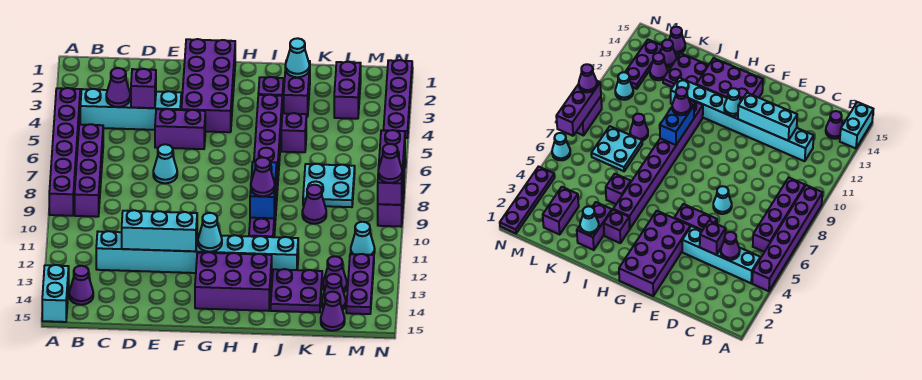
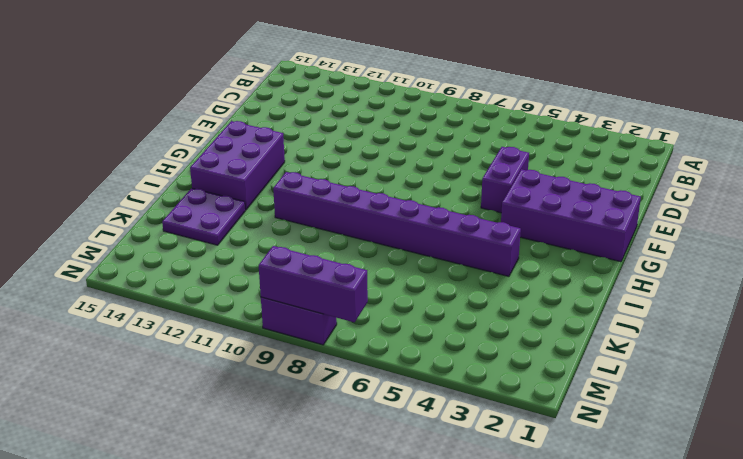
none -> purple 1x6 brick [49,88,80,216]
none -> cyan 1x2 brick [42,265,69,322]
none -> cyan 1x4 brick [80,89,181,130]
none -> purple 1x4 brick [75,124,103,217]

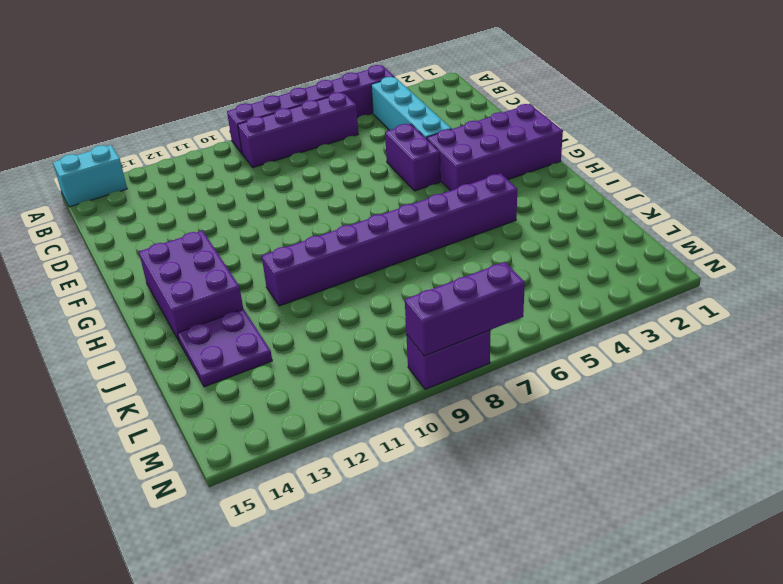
none -> purple 1x1 cone [69,266,93,305]
none -> cyan 1x8 brick [96,231,298,276]
none -> cyan 1x1 cone [153,144,177,183]
none -> purple 1x1 brick [258,77,284,113]

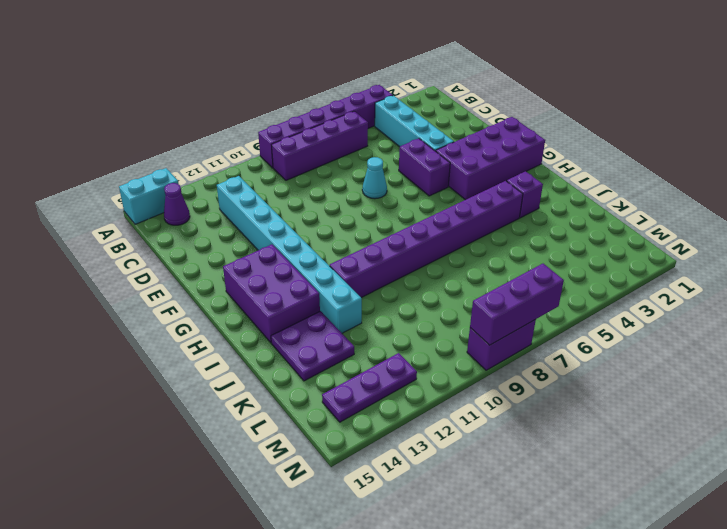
none -> purple 1x2 brick [284,60,310,117]
none -> purple 1x1 brick [281,113,306,152]
none -> cyan 2x2 plate [303,164,355,207]
none -> purple 1x1 cone [302,185,326,224]

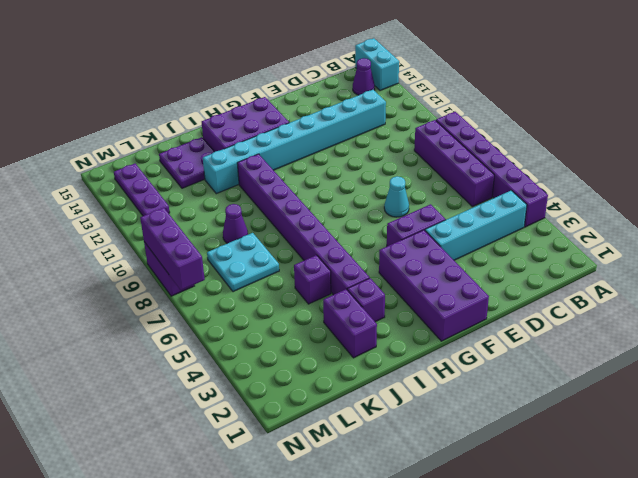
none -> purple 1x2 brick [334,62,361,119]
none -> purple 1x1 cone [323,256,347,292]
none -> purple 1x1 cone [322,274,346,310]
none -> purple 1x1 cone [321,292,345,331]

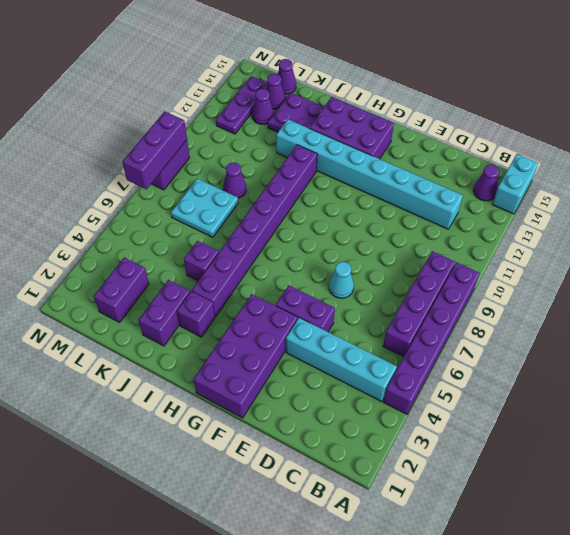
none -> cyan 1x1 cone [351,222,375,255]
none -> purple 1x4 plate [384,60,412,138]
none -> cyan 1x1 cone [552,133,570,160]
none -> purple 1x1 cone [106,68,130,107]

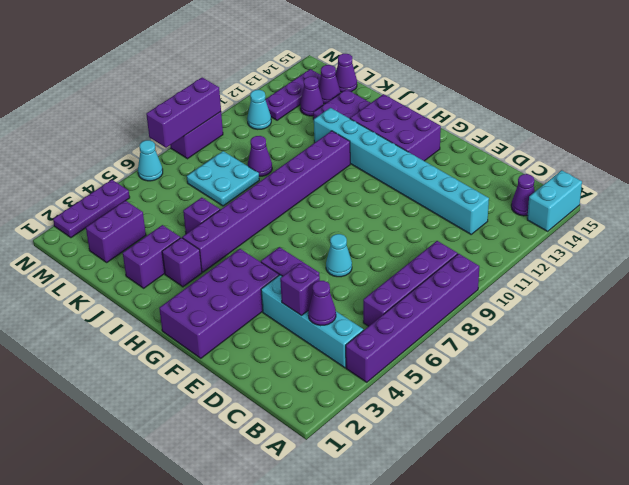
purple 1x3 plate [53,180,130,238] -> purple 1x4 plate [384,60,412,138]
none -> cyan 1x3 brick [122,210,197,251]
none -> cyan 1x1 cone [198,213,222,252]
none -> blue 1x2 brick [250,162,277,218]
none -> cyan 1x1 cone [285,38,309,77]

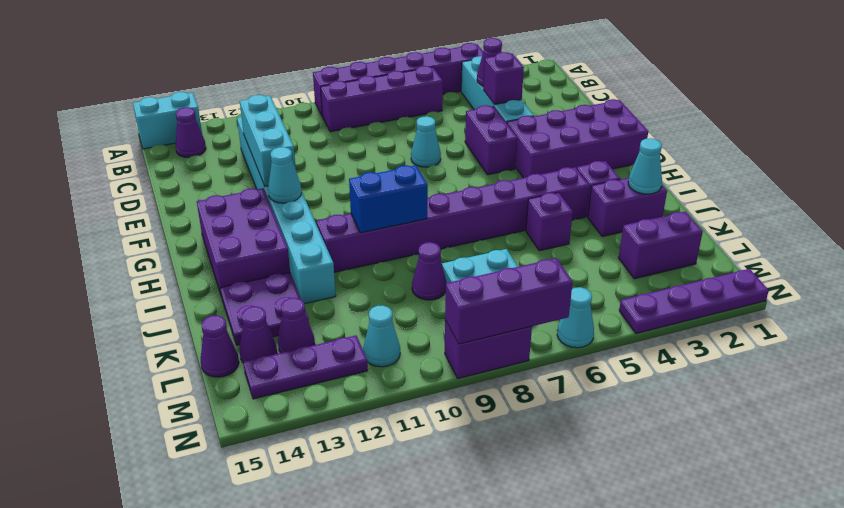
none -> purple 1x1 cone [251,158,275,196]
none -> purple 1x1 cone [378,144,402,183]

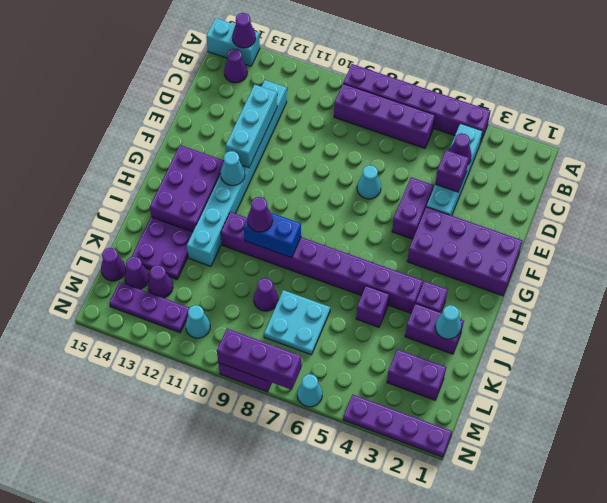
purple 1x1 cone [232,13,256,48] -> purple 1x1 cone moved to [378,144,402,183]

